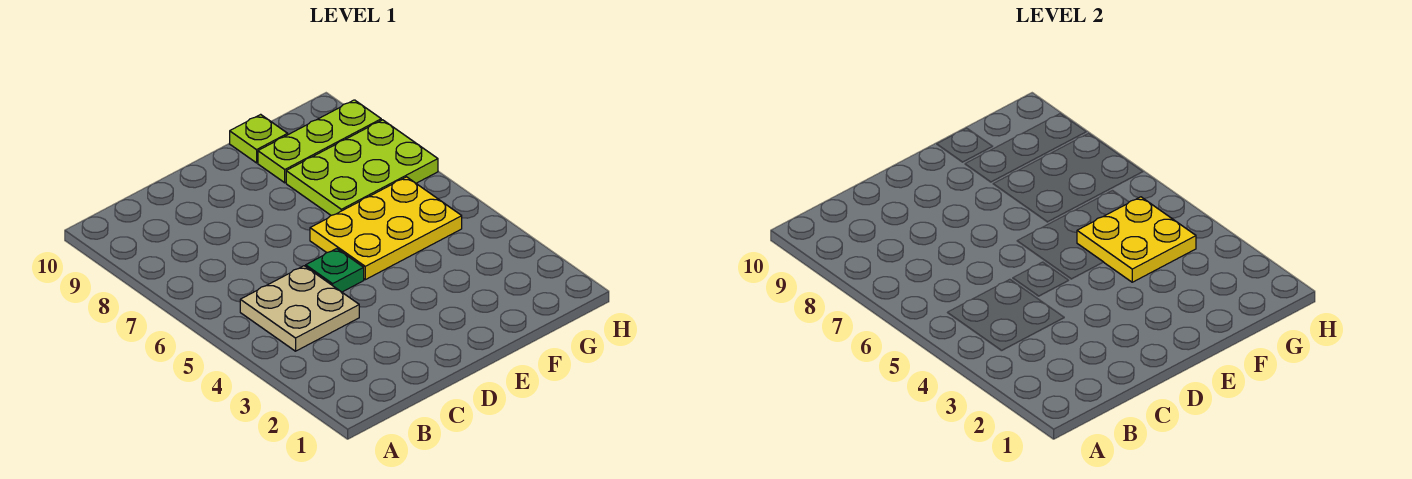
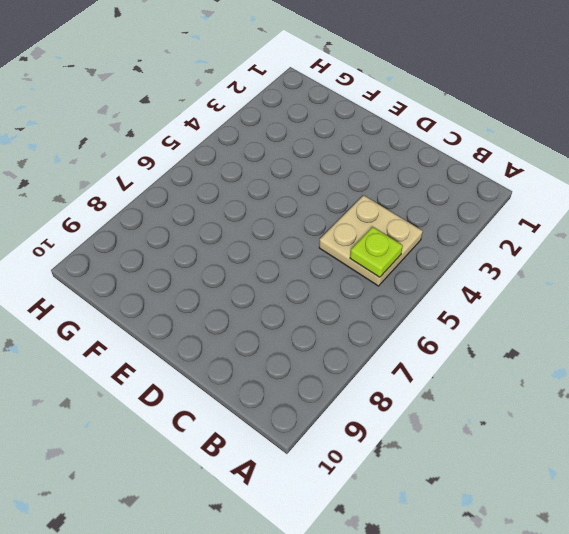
lime 1x1 plate [350,227,403,277] -> lime 1x1 plate moved to [230,114,288,163]
none -> green 1x1 plate [306,249,364,292]
none -> yellow 2x3 plate [310,177,462,280]

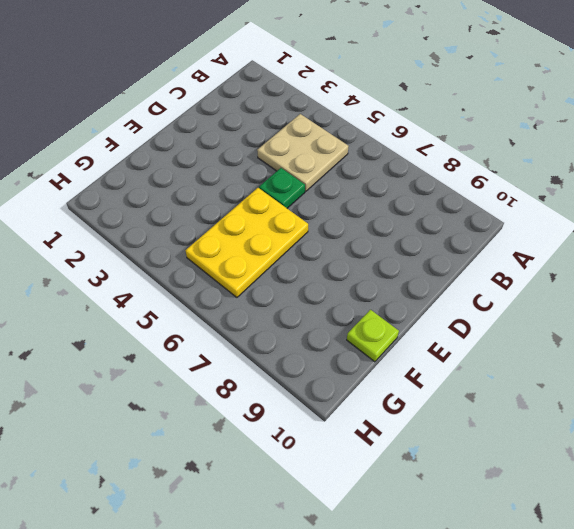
none -> lime 2x3 plate [286,120,438,215]
none -> lime 1x3 plate [258,100,381,183]

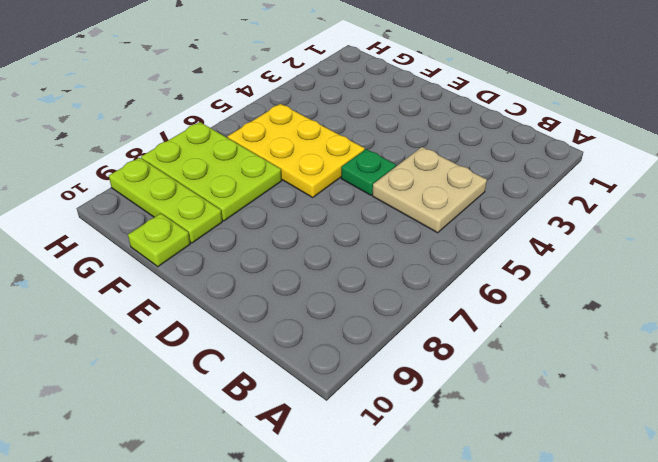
none -> yellow 2x2 plate [1077,197,1196,282]

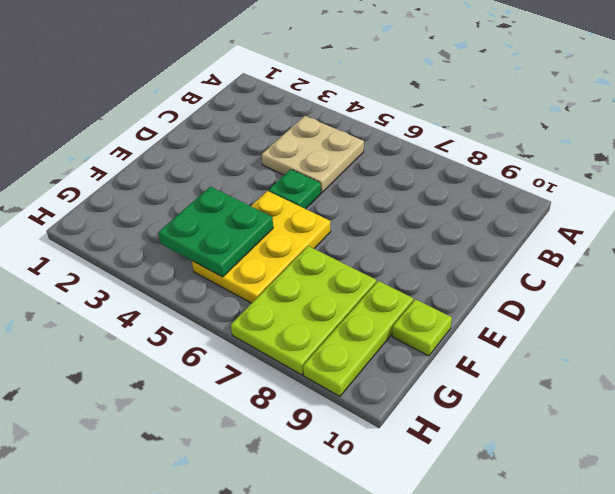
green 2x2 plate [158,187,273,277] -> yellow 2x2 plate [1077,197,1196,282]

